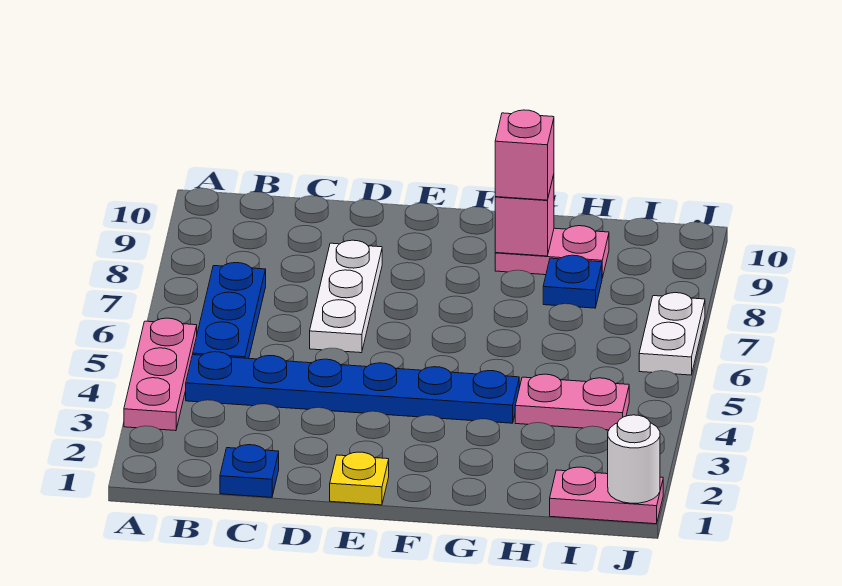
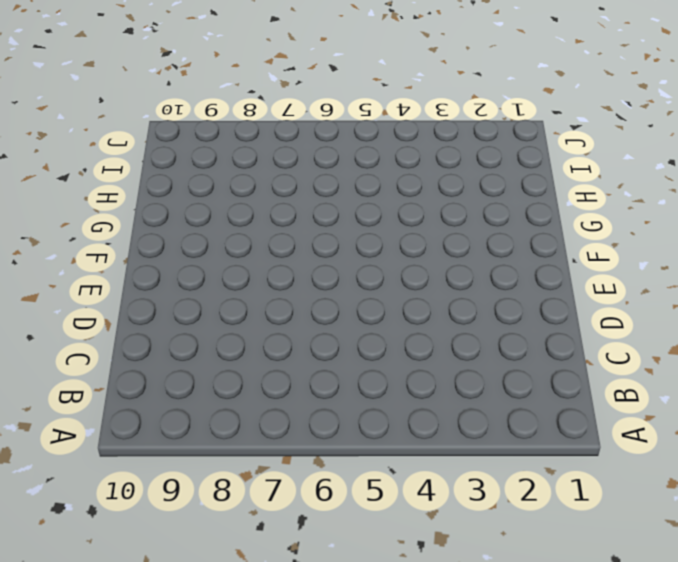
none -> pink 1x3 plate [124,318,197,431]
none -> blue 1x6 plate [186,352,519,423]
none -> blue 1x3 plate [193,263,266,358]

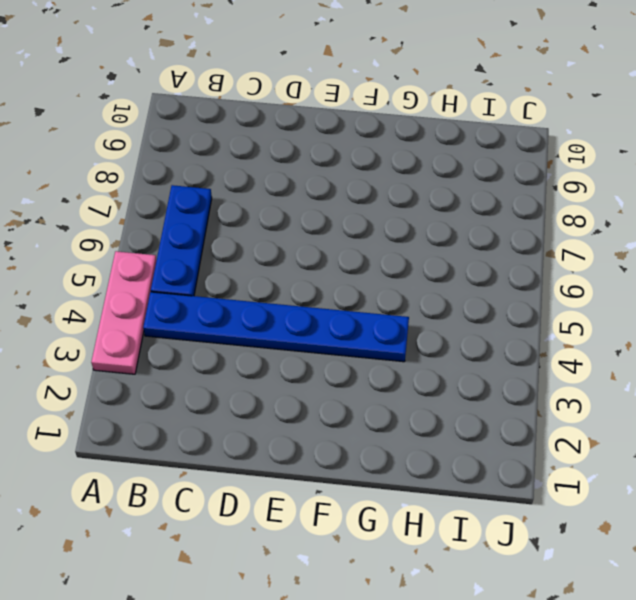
none -> blue 1x1 plate [220,445,279,497]
none -> white 1x3 plate [310,240,382,353]
none -> yellow 1x1 plate [330,452,389,505]

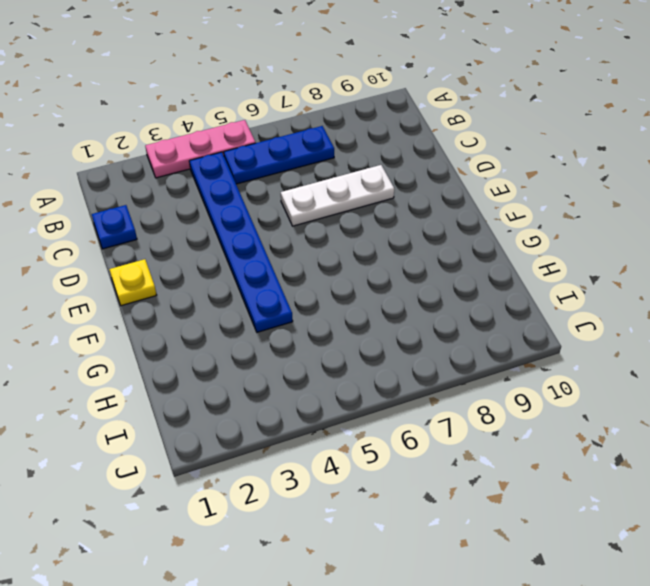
none -> pink 1x2 plate [495,226,609,278]
none -> pink 1x2 plate [515,374,629,430]
none -> blue 1x1 plate [543,255,602,308]

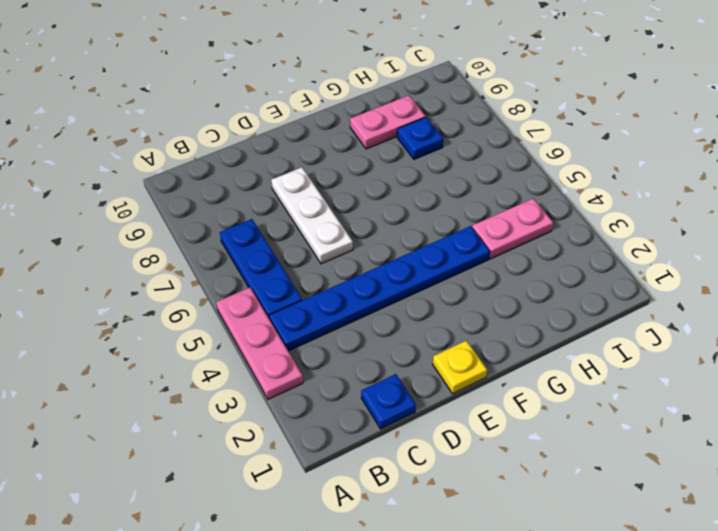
none -> pink 1x2 plate [550,467,663,524]
none -> white 1x2 plate [639,293,705,375]
none -> pink 1x1 brick [495,175,554,256]

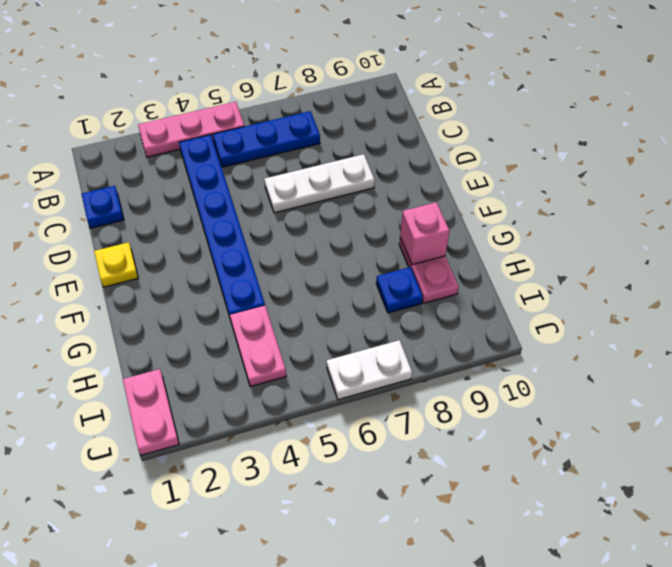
none -> white 1x1 round brick [608,415,660,503]
none -> pink 1x1 brick [495,110,554,200]

